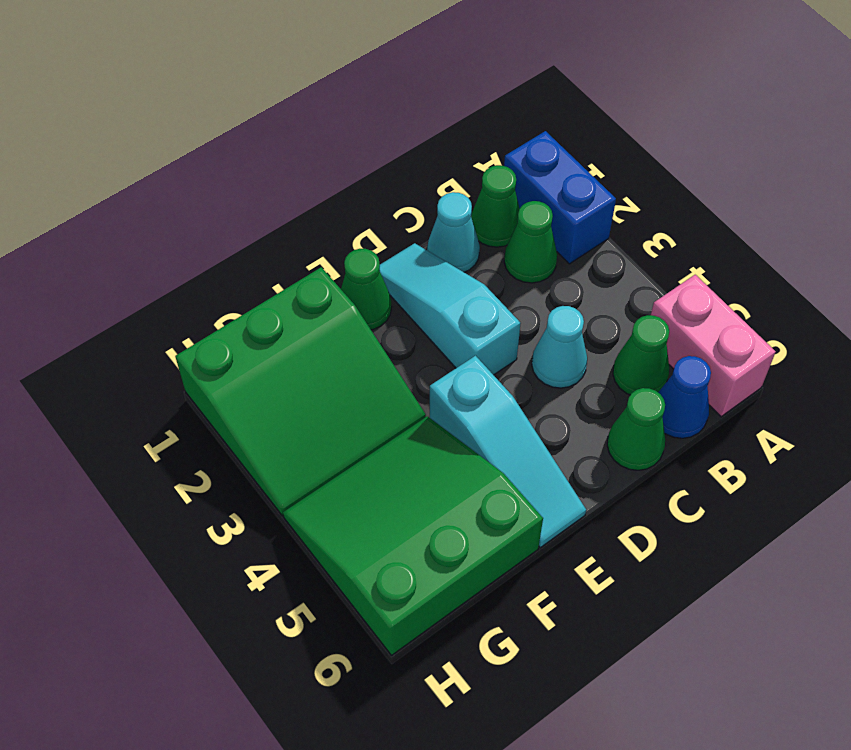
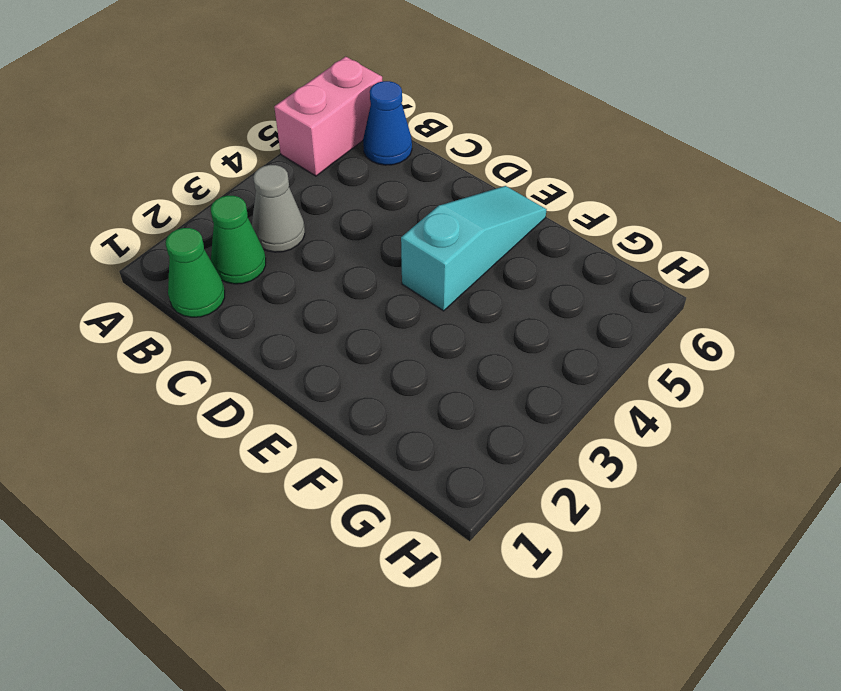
grey 1x1 cone [252,165,305,252] -> none
none -> blue 1x2 brick [504,131,616,264]
none -> green 1x1 cone [613,315,669,395]
none -> cyan 1x1 cone [427,192,480,272]

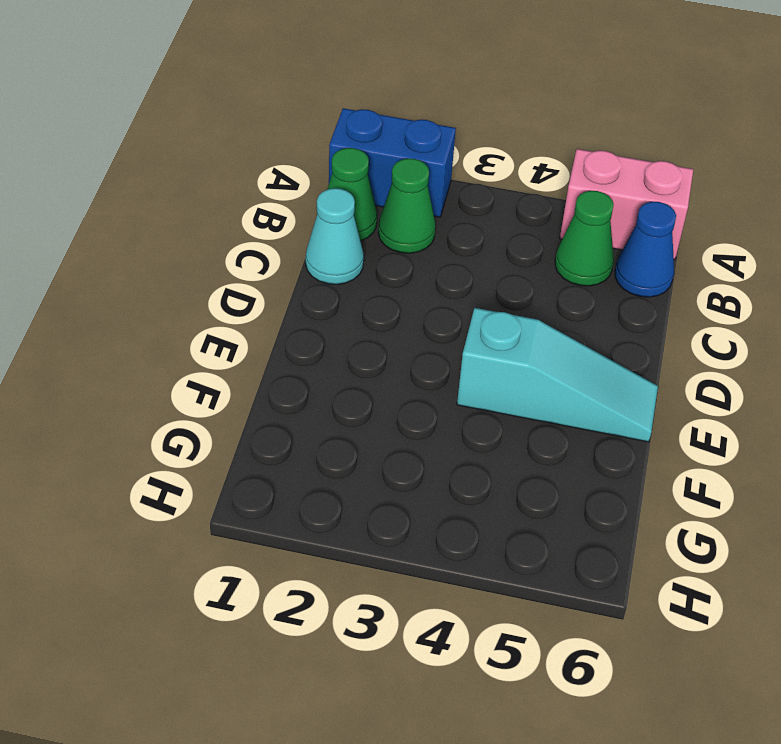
none -> cyan 1x1 cone [532,306,587,388]
none -> green 1x1 cone [607,388,665,470]
none -> cyan 1x3 slope [380,243,521,375]

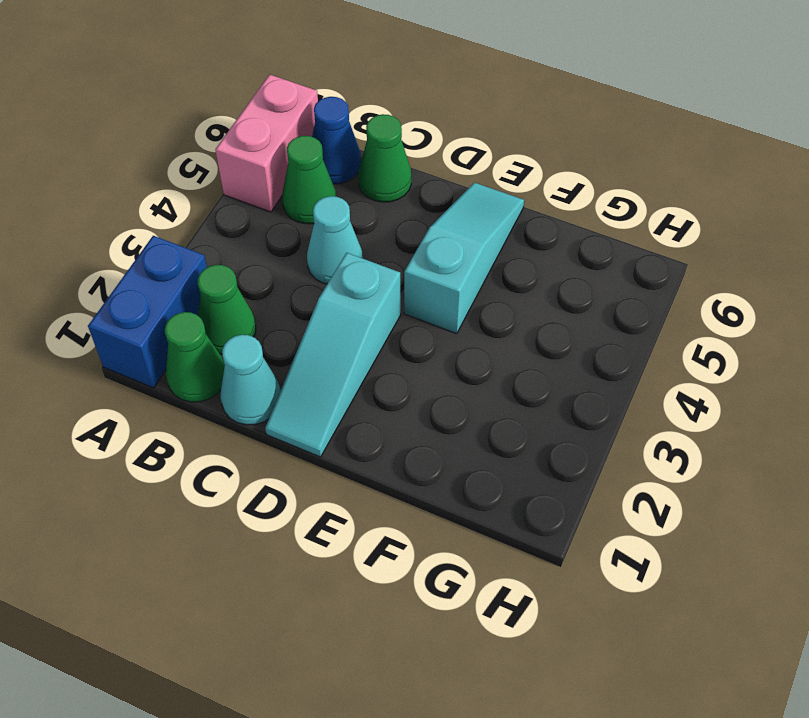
none -> green 1x1 cone [341,249,392,330]
none -> green 3x3 slope [175,267,426,516]
none -> green 3x3 slope [283,416,543,655]

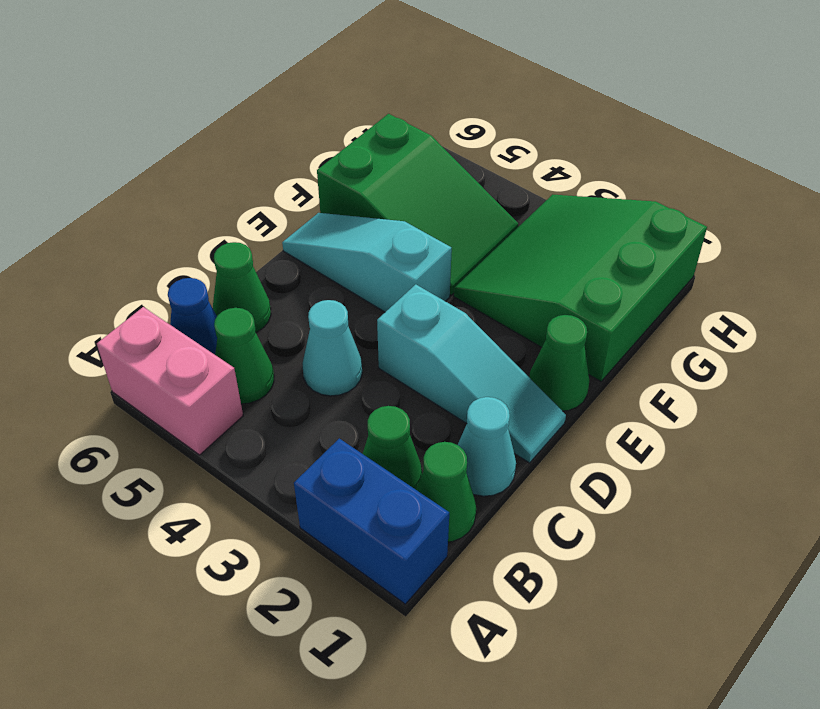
green 2x3 slope [317,114,518,295] -> green 3x3 slope [283,416,543,655]

